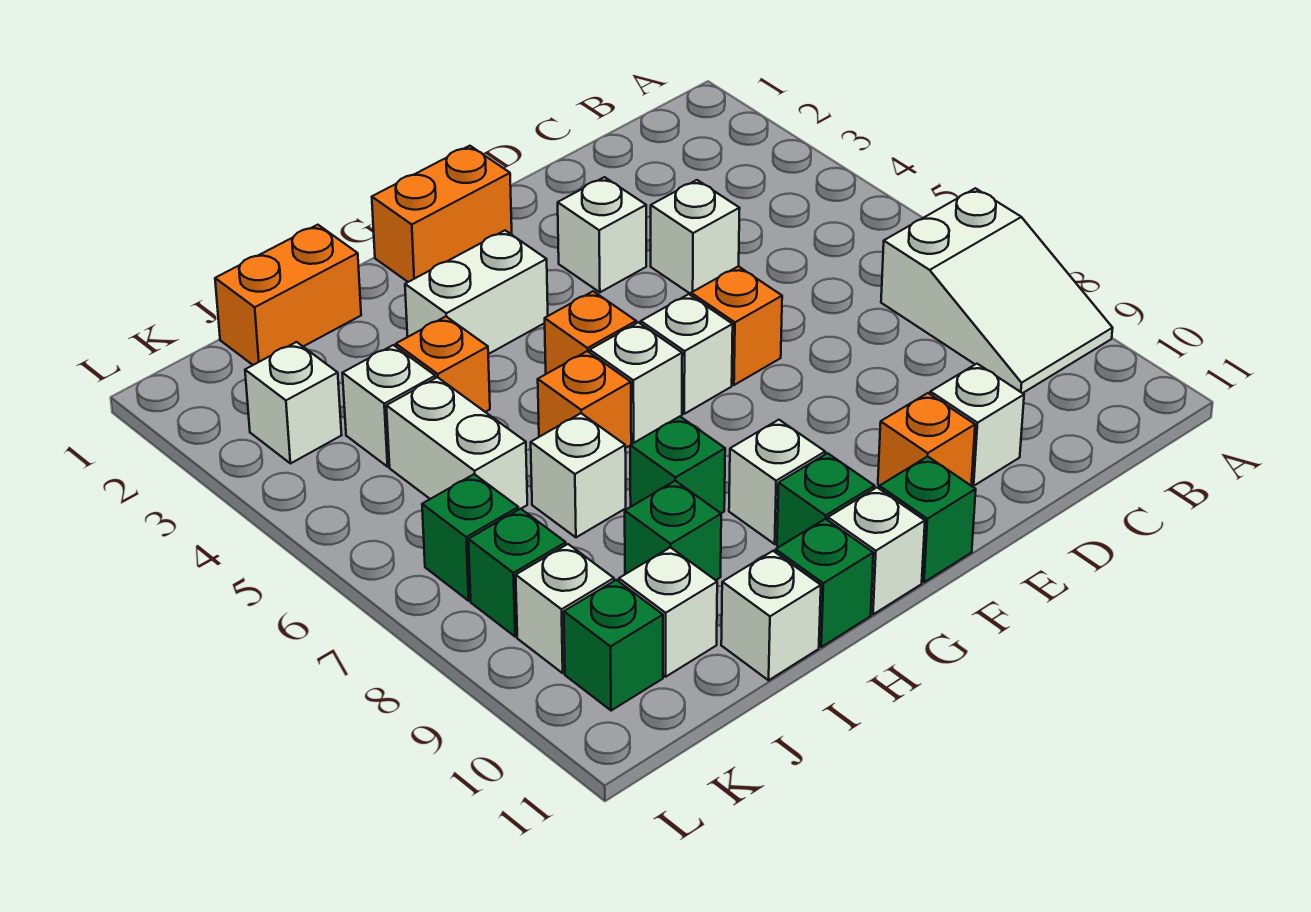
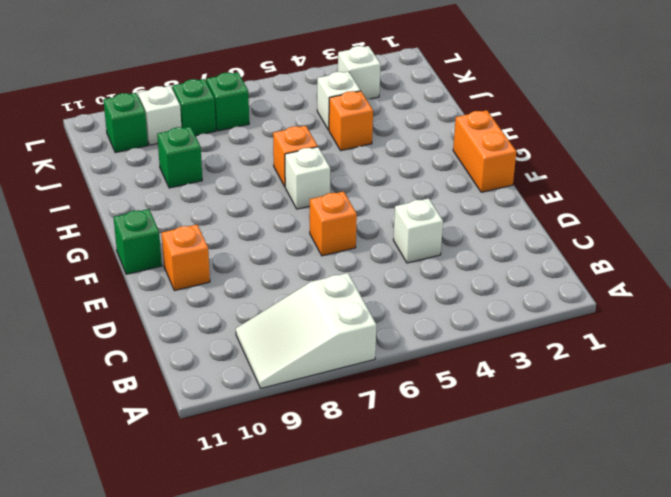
none -> white 1x1 brick [930,364,1024,486]
none -> white 1x1 brick [558,177,646,292]
none -> white 1x1 brick [641,294,733,414]
none -> white 1x2 brick [405,231,548,354]

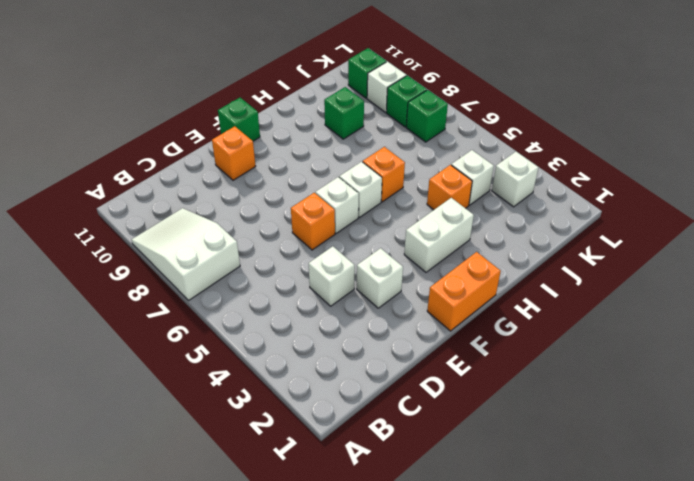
none -> white 1x1 brick [930,364,1024,486]
none -> orange 1x1 brick [545,291,636,374]
none -> white 1x1 brick [729,420,825,544]
none -> green 1x1 brick [777,453,875,547]

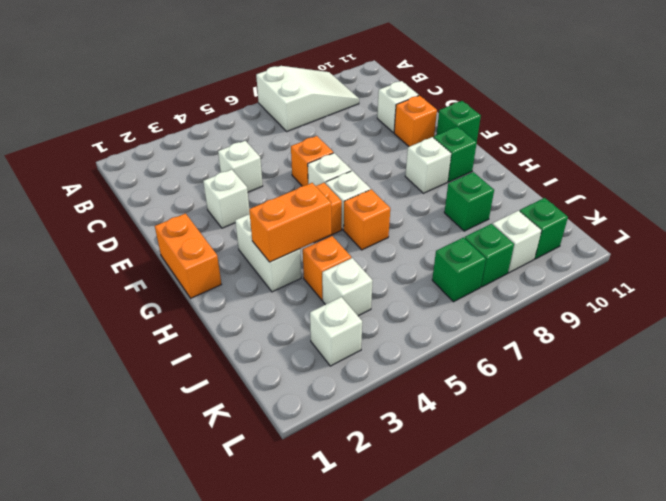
orange 1x2 brick [249,183,331,262] -> orange 1x2 brick turned to [215,225,361,365]
none -> white 1x1 brick [828,488,925,614]
none -> green 1x1 brick [630,417,725,513]
none -> green 1x1 brick [776,519,873,647]
none -> white 1x1 brick [531,413,626,537]

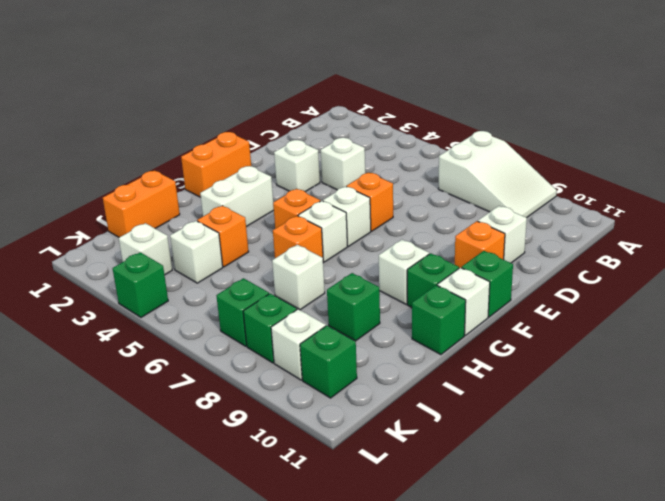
green 1x1 brick [112,252,168,317] -> green 1x1 brick moved to [630,417,725,513]
none -> white 1x1 brick [721,551,821,680]
none -> white 1x2 brick [386,377,527,509]
none -> white 1x1 brick [619,547,717,677]

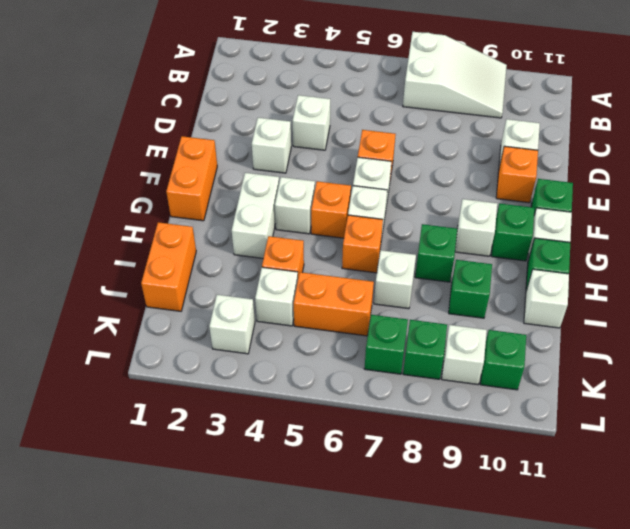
white 1x1 brick [275,177,315,234] -> white 1x1 brick moved to [619,547,717,677]
orange 1x2 brick [294,272,374,336] -> white 1x2 brick [386,377,527,509]

